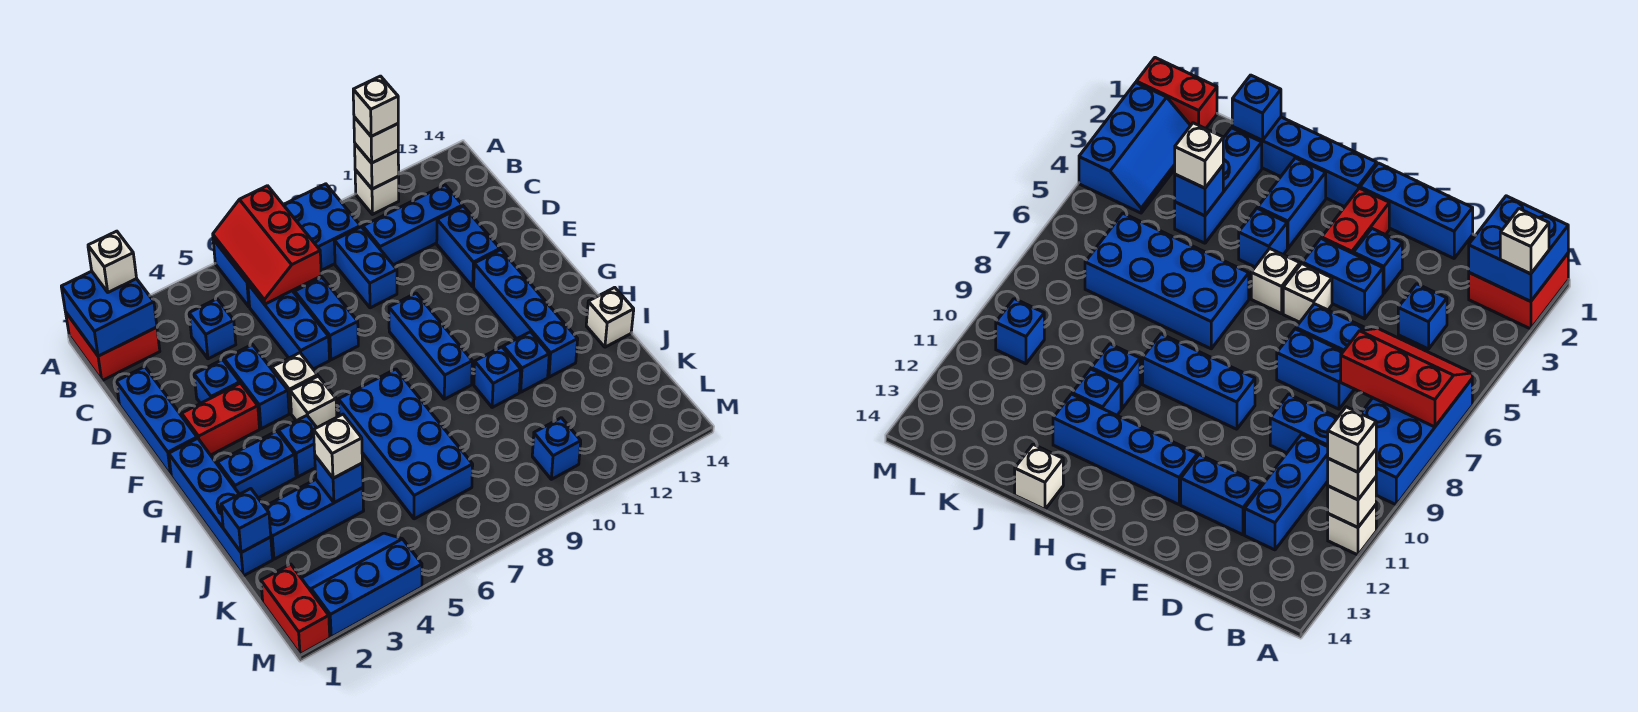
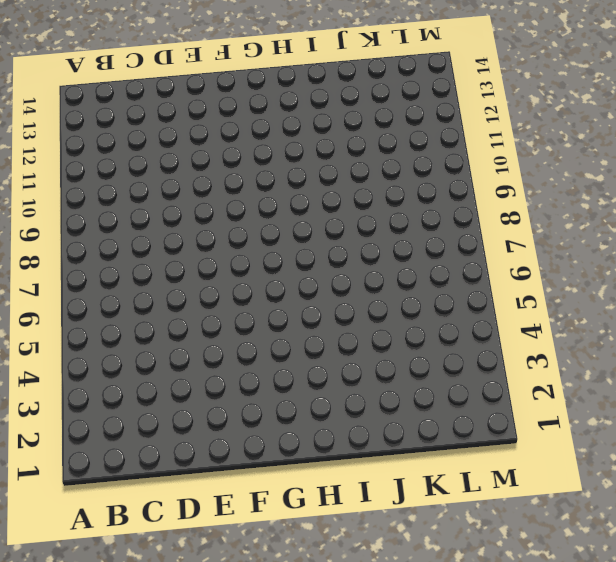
none -> red 2x2 brick [66,313,160,381]
none -> blue 2x4 brick [213,184,361,307]
none -> white 1x1 brick [355,170,399,214]
none -> blue 1x1 brick [189,299,236,359]

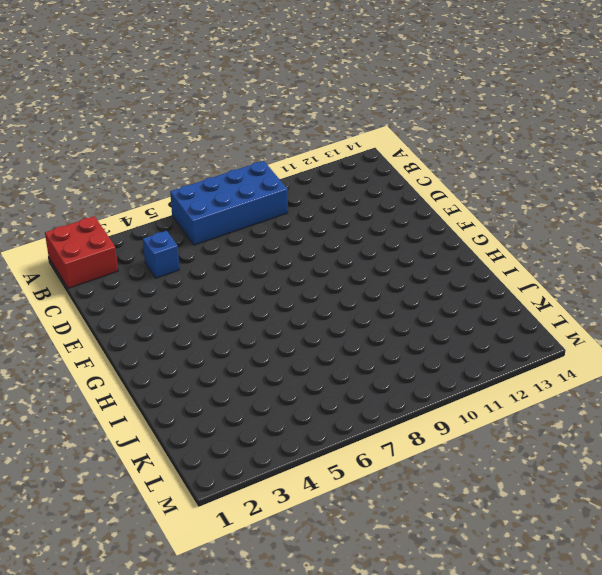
none -> white 1x1 brick [355,170,399,214]
none -> blue 1x3 brick [248,284,330,369]
none -> blue 1x2 brick [334,227,397,308]
none -> blue 1x3 brick [363,185,463,265]

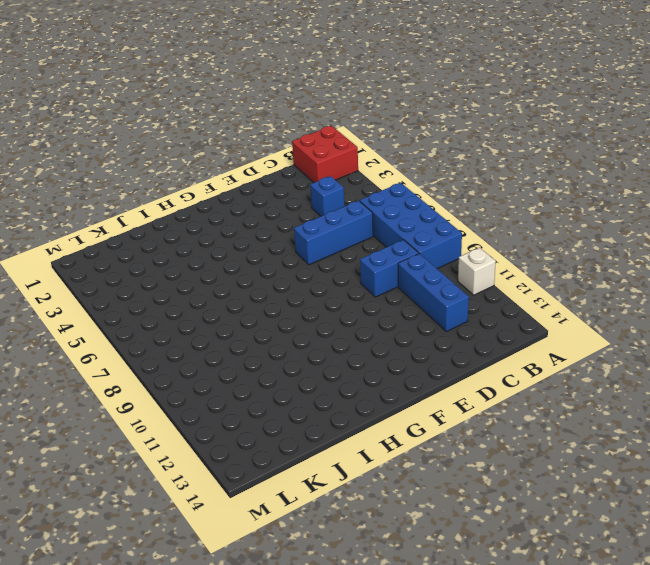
none -> blue 1x3 brick [116,367,197,476]
none -> blue 1x2 brick [295,278,358,360]
none -> blue 1x2 brick [437,206,500,287]
none -> blue 1x1 brick [194,360,240,403]

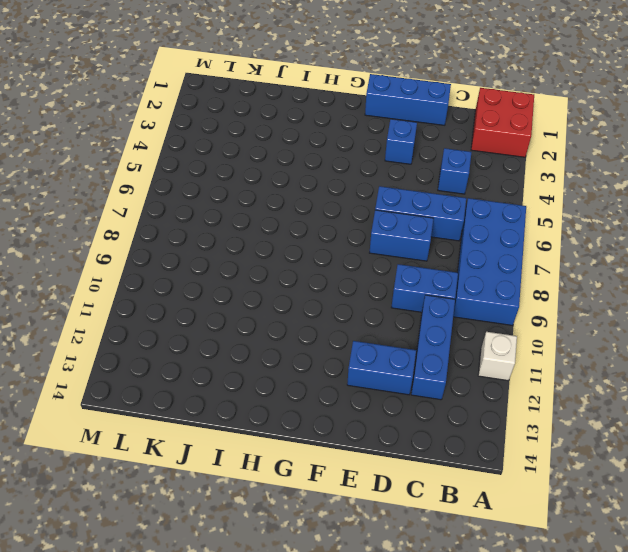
none -> blue 1x2 brick [224,345,289,429]
none -> red 1x2 brick [182,383,260,455]
none -> white 1x1 brick [272,353,318,413]
none -> blue 1x3 brick [389,293,472,399]

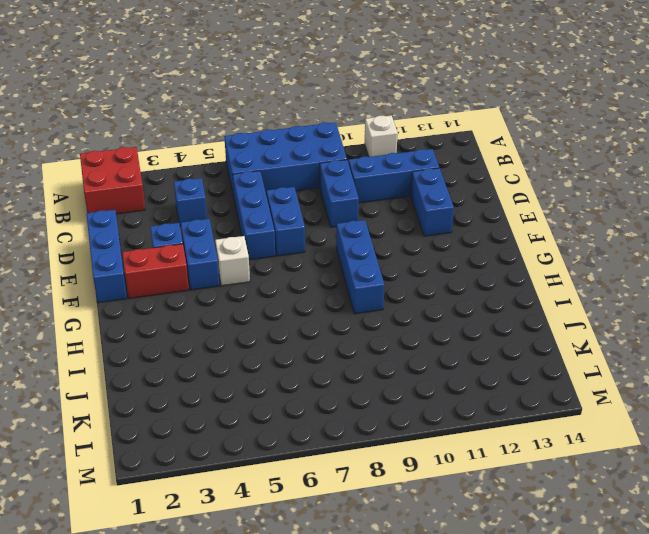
none -> blue 1x4 brick [474,250,578,377]
none -> blue 1x4 brick [169,438,272,576]
none -> white 1x1 brick [290,376,337,427]
none -> blue 1x2 brick [218,431,296,498]

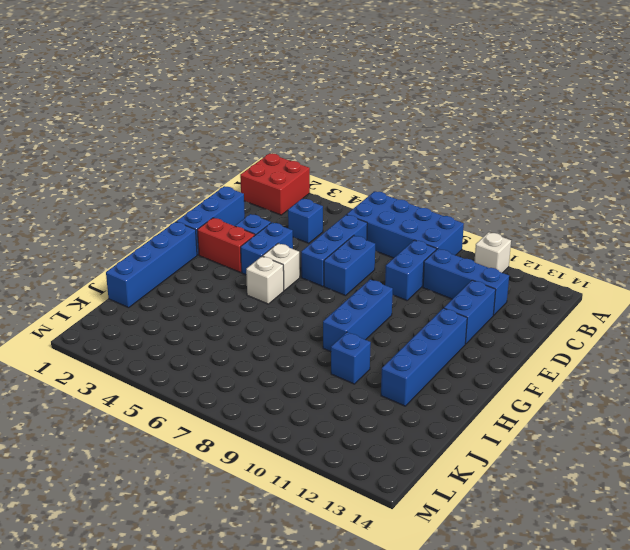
none -> blue 1x2 brick [218,431,296,498]
none -> blue 1x1 brick [279,416,317,477]
none -> blue 2x4 brick [338,369,473,519]
none -> blue 1x1 brick [503,332,549,392]

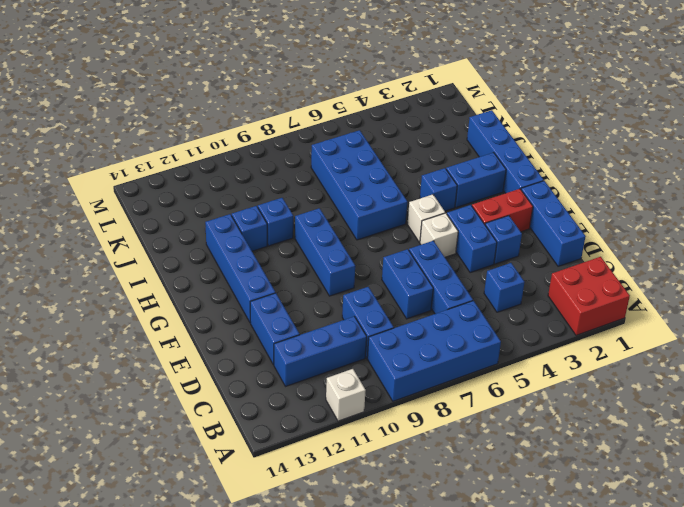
none -> white 1x1 brick [586,287,634,347]
none -> blue 1x3 brick [265,479,364,559]
none -> red 1x2 brick [261,564,330,654]
none -> blue 2x3 slope [302,533,422,637]

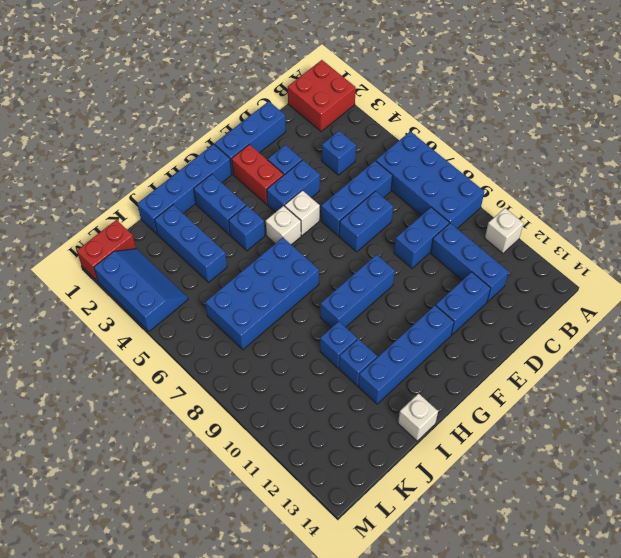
none -> blue 1x1 brick [532,418,581,479]
none -> blue 2x2 brick [61,271,157,356]
none -> red 2x3 slope [213,186,321,304]
none -> white 1x1 brick [355,144,399,189]

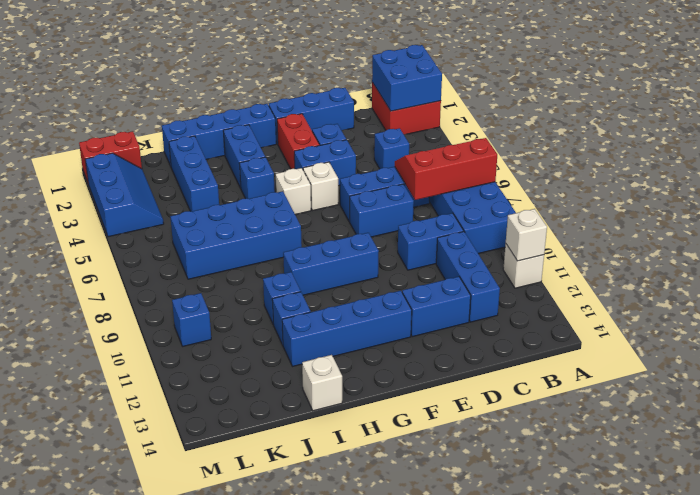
none -> blue 1x1 brick [221,489,271,552]
none -> blue 1x1 brick [315,456,363,503]
none -> white 1x1 brick [88,231,137,292]
none -> white 1x1 brick [354,117,398,163]

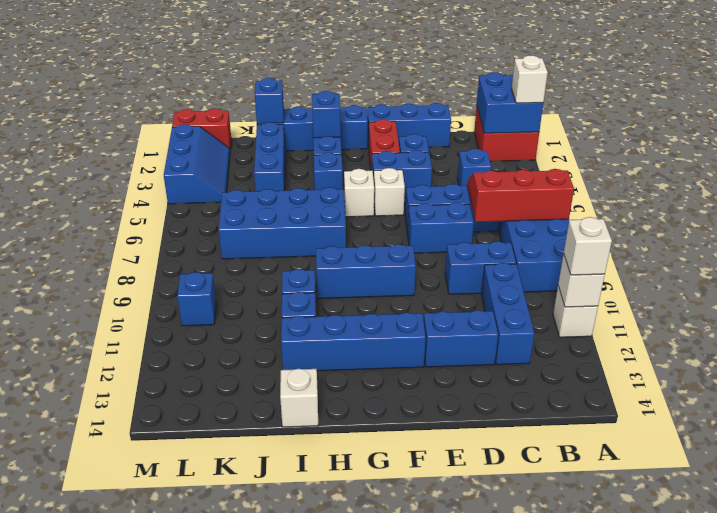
blue 1x1 brick [312,91,341,138] -> blue 1x1 brick moved to [315,456,363,503]
none -> white 1x1 brick [314,414,362,478]
none -> white 1x1 brick [353,76,398,136]

